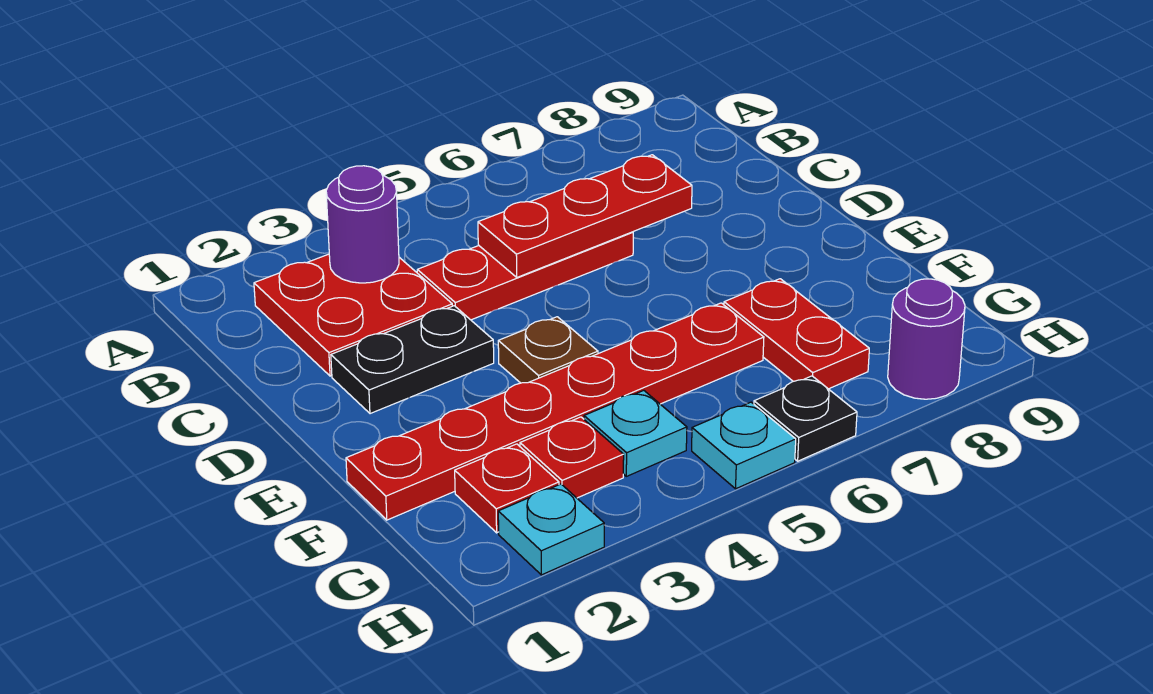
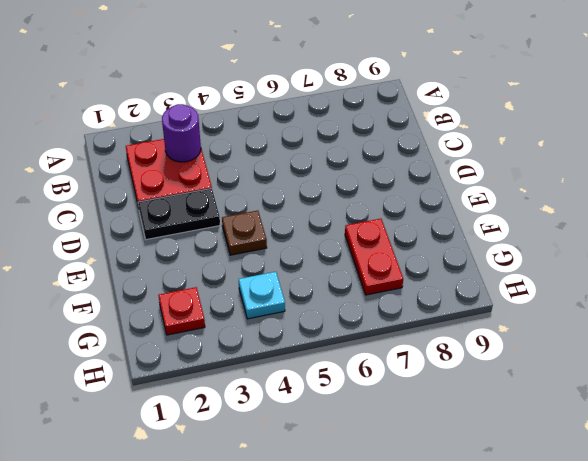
none -> red 1x3 plate [417,232,633,320]
none -> red 1x6 plate [346,303,764,520]
none -> red 1x1 plate [520,417,624,498]

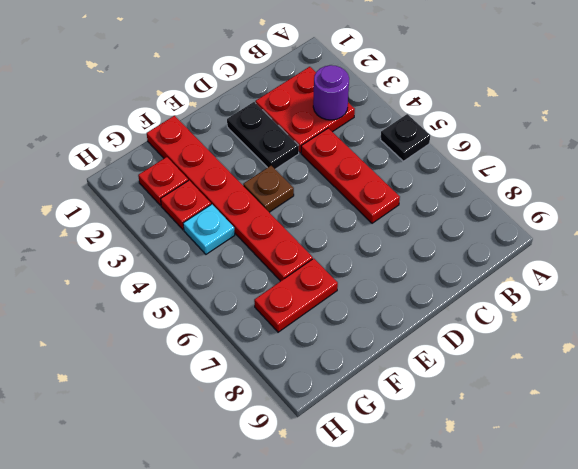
black 1x1 plate [380,114,430,161] -> black 1x1 plate moved to [754,376,857,461]
none -> cyan 1x1 plate [498,484,604,575]
none -> cyan 1x1 plate [692,402,796,489]
none -> purple 1x1 round brick [888,279,965,399]

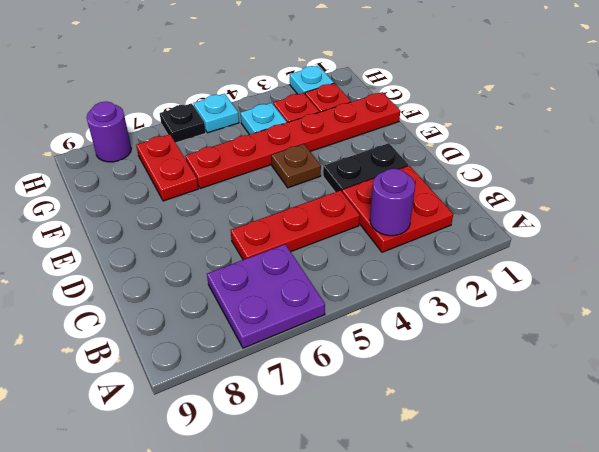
purple 2x2 plate [207,244,325,348] -> none
none -> red 1x3 plate [478,155,692,277]

